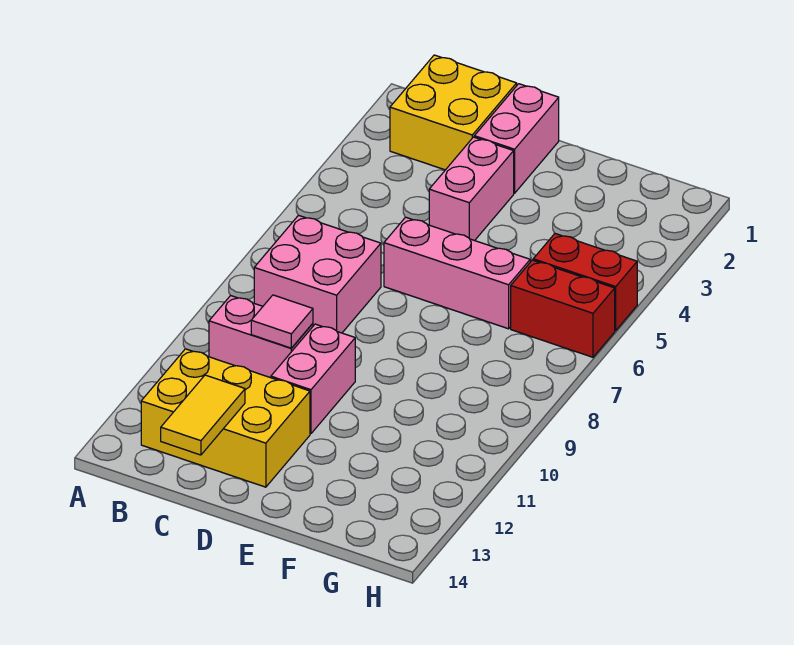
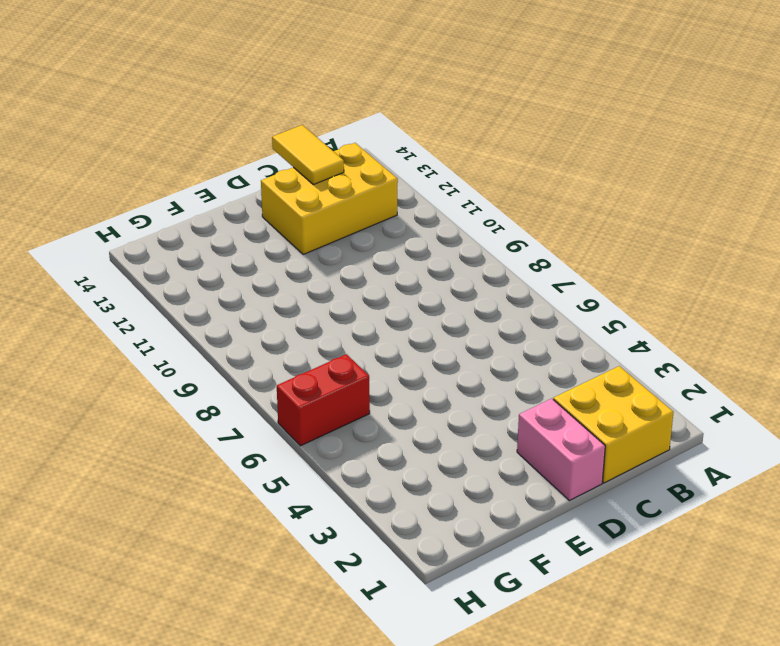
none -> pink 2x2 brick [254,215,381,333]
none -> pink 1x2 brick [209,295,313,378]
none -> pink 1x2 brick [429,137,514,241]

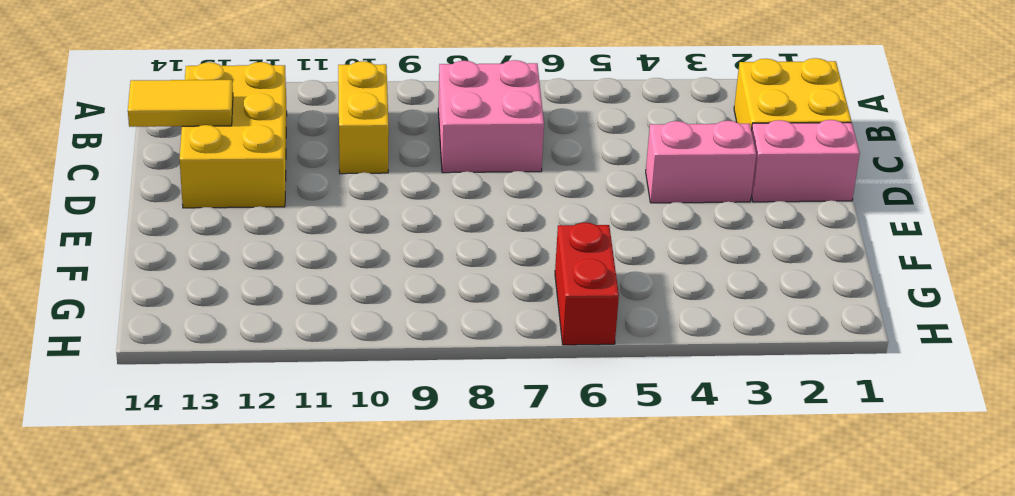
yellow 1x2 brick [338,61,389,174] -> pink 1x2 brick [209,295,313,378]
none -> pink 1x3 brick [384,217,530,329]
none -> pink 1x2 brick [271,324,355,434]
none -> red 1x2 brick [533,234,637,331]

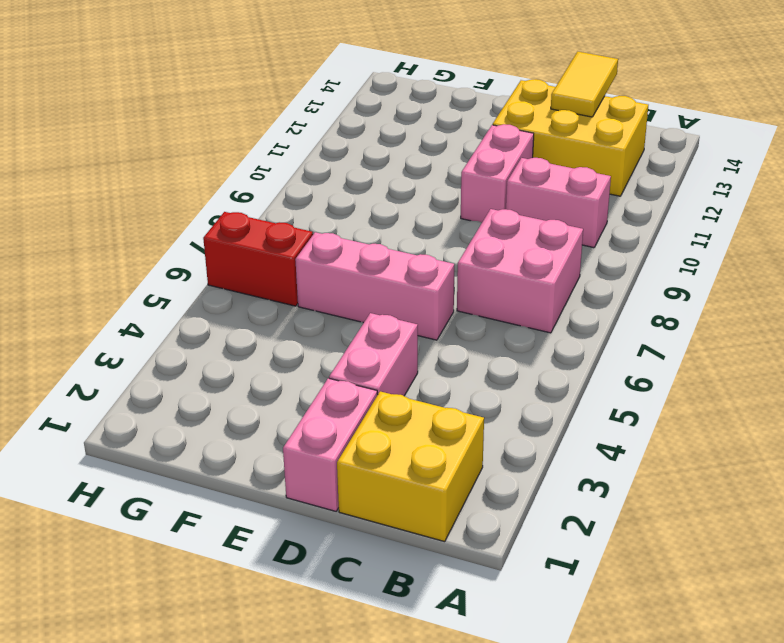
none -> red 1x2 brick [533,234,637,331]
none -> pink 1x1 tile [251,295,313,348]

